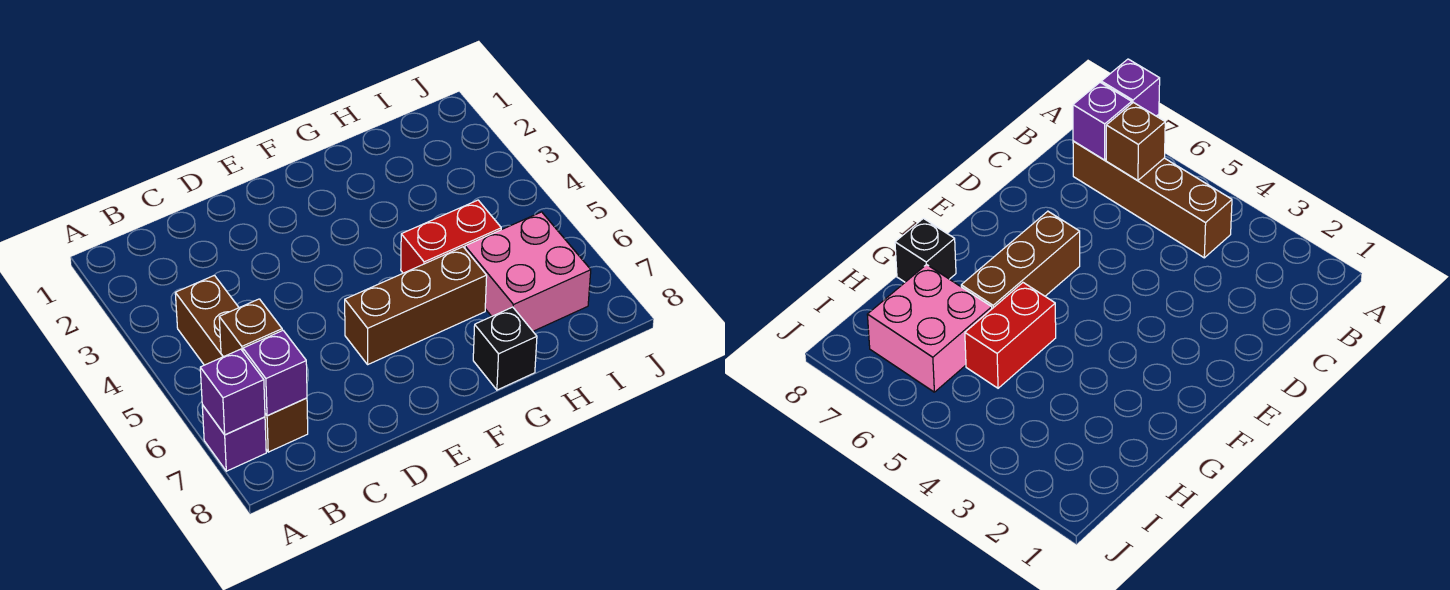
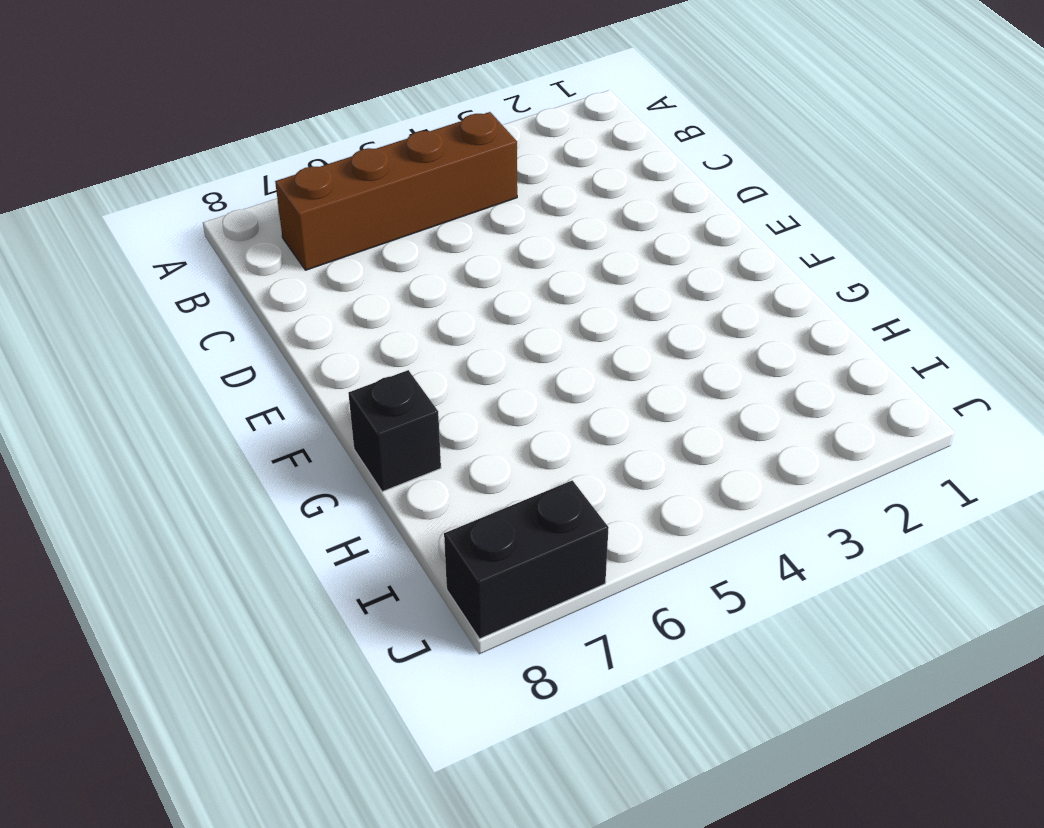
black 1x2 brick [444,480,609,639] -> none
none -> purple 1x1 brick [202,405,266,471]
none -> brown 1x3 brick [345,247,487,364]

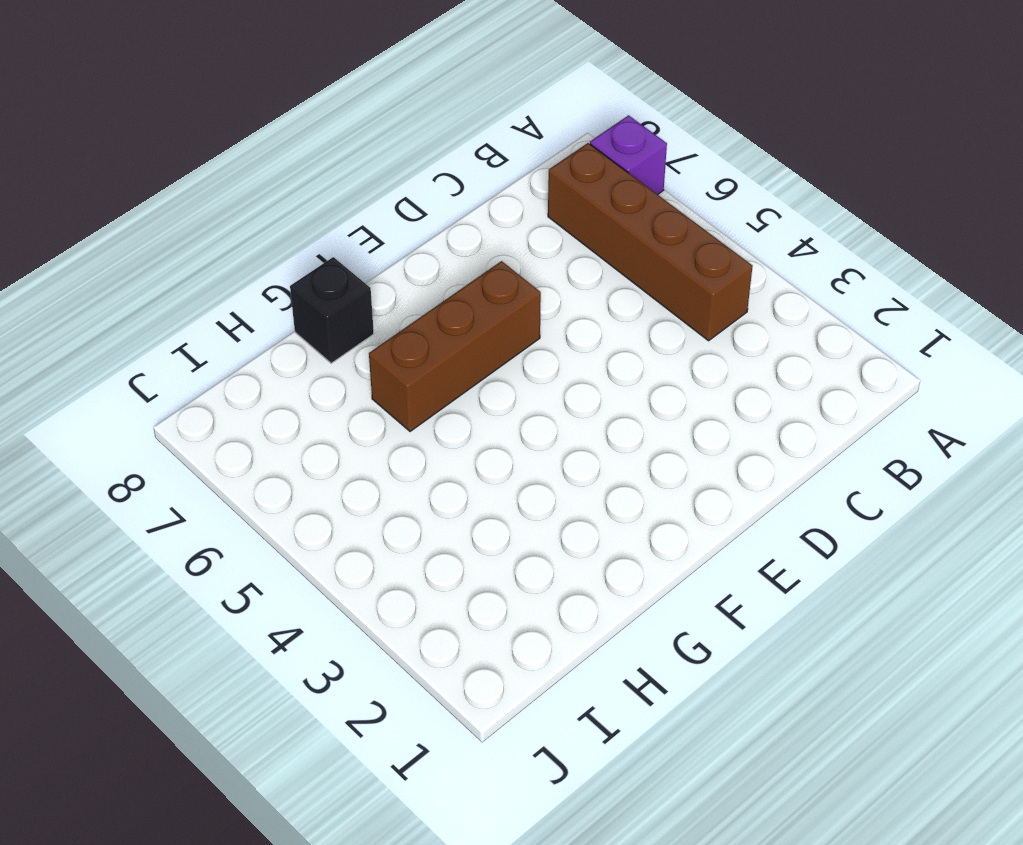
none -> red 1x2 brick [401,200,501,273]
none -> pink 2x2 brick [465,212,591,331]

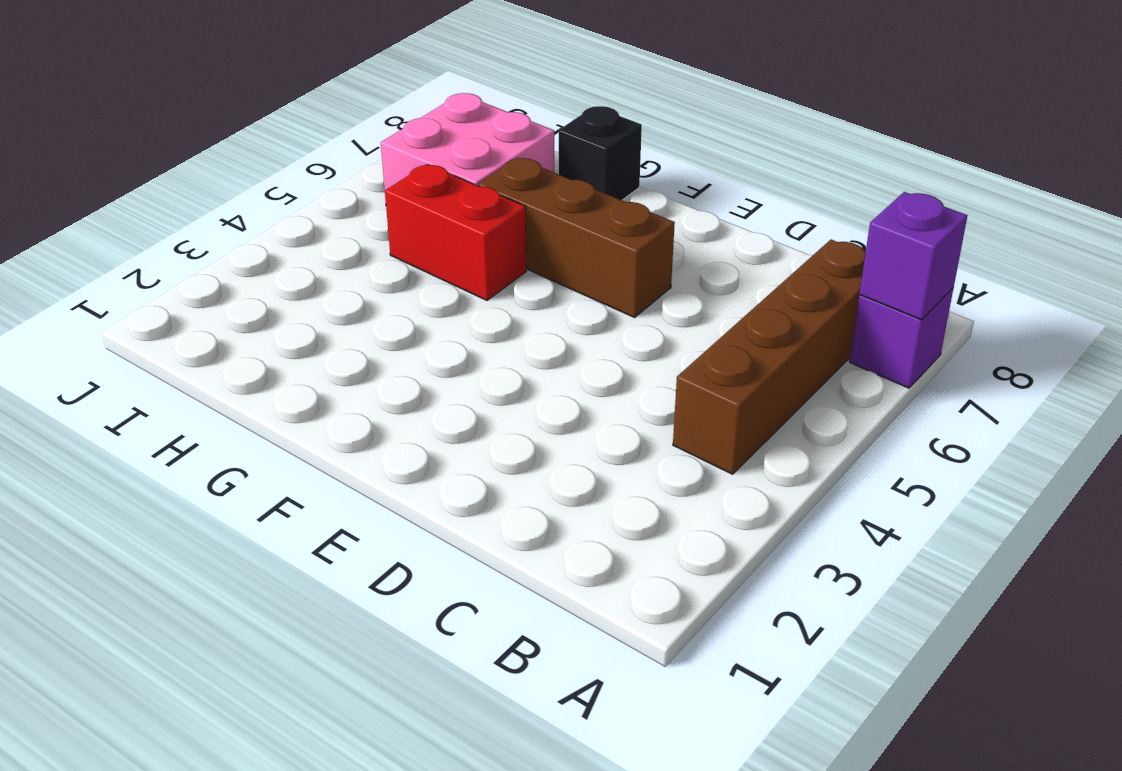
none -> brown 1x1 brick [219,299,282,357]
none -> purple 1x1 brick [243,330,307,416]

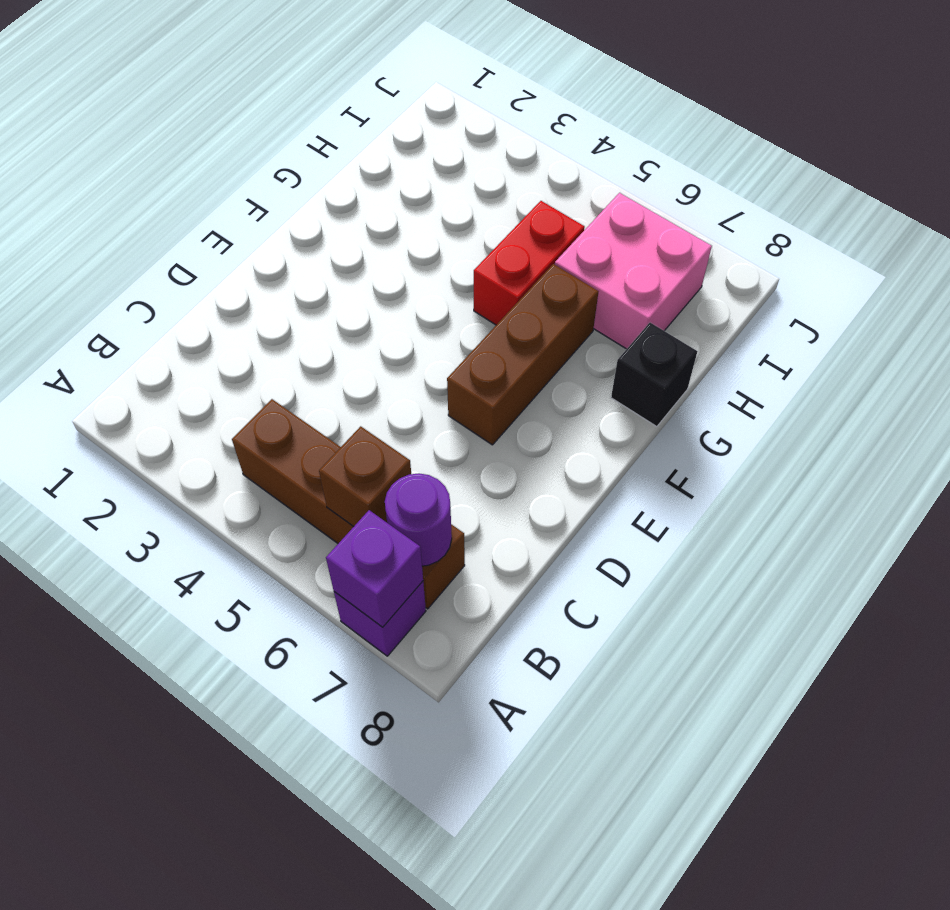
purple 1x1 round brick [385,473,452,566] -> purple 1x1 brick [243,330,307,416]

